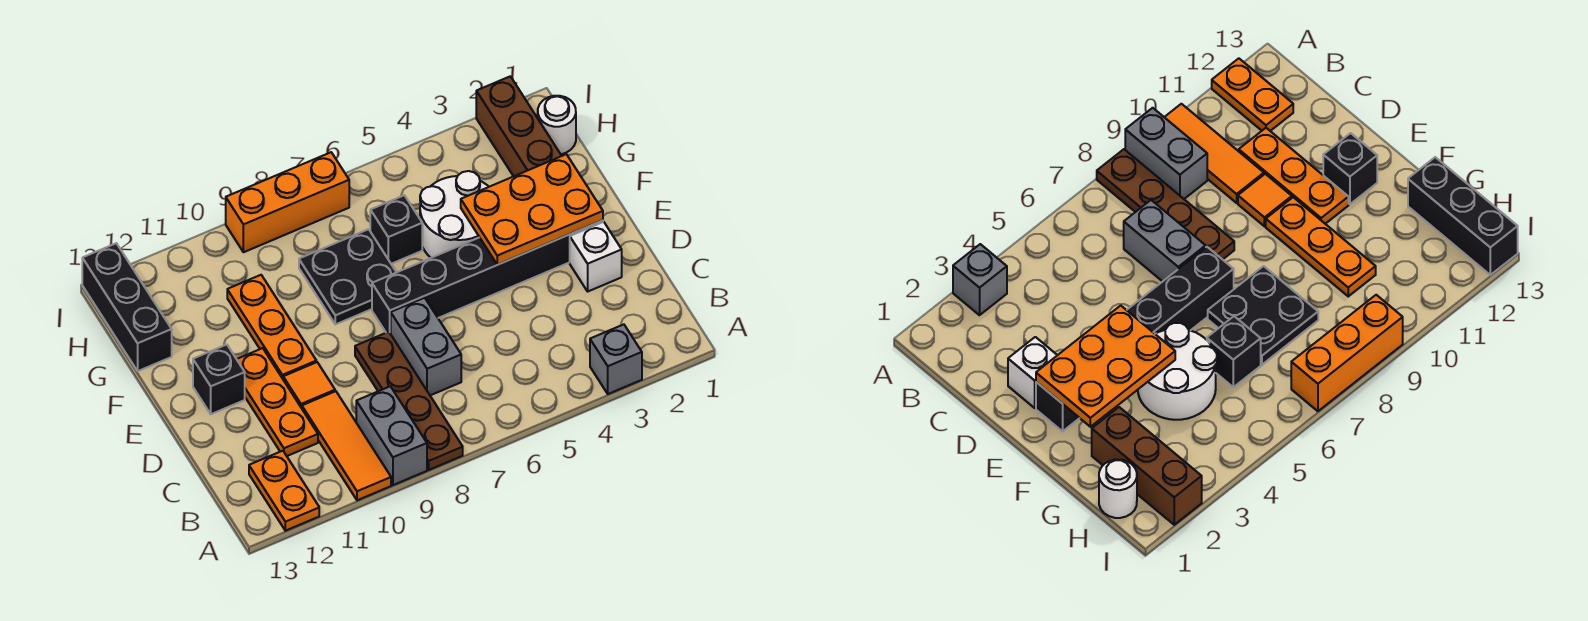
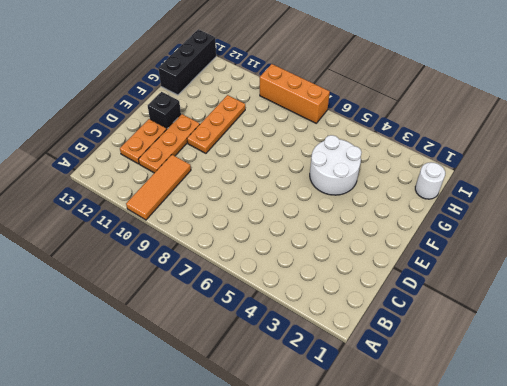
orange 1x2 plate [120,119,167,164] -> orange 1x2 plate moved to [249,451,319,531]
none -> grey 1x1 brick [590,324,642,394]
none -> brown 1x4 plate [355,332,463,470]
none -> grey 1x2 brick [356,386,427,485]

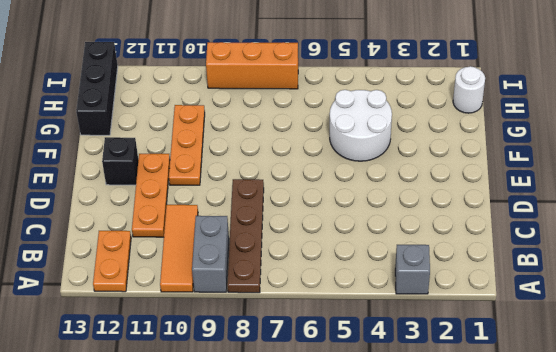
none -> grey 1x2 brick [391,298,461,395]
none -> white 1x1 brick [570,222,622,291]
none -> orange 1x1 tile [283,362,335,408]

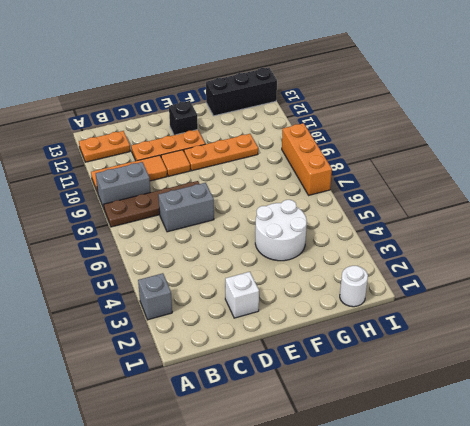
none -> black 1x6 brick [372,220,603,334]
none -> black 2x2 plate [299,229,396,324]
none -> brown 1x3 brick [476,76,561,176]

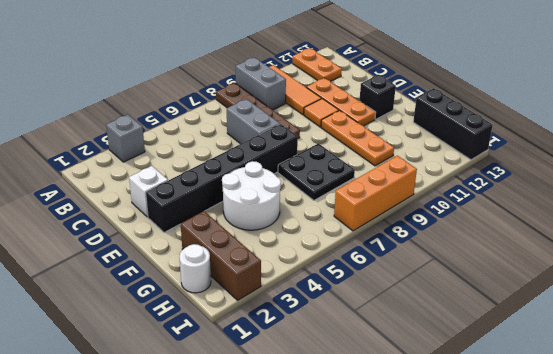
none -> black 1x1 brick [370,195,422,264]
none -> orange 2x3 plate [461,154,603,265]

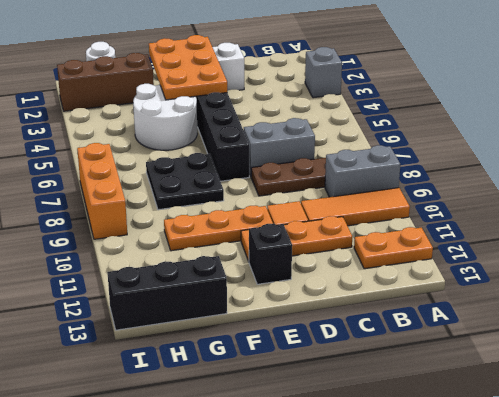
none -> black 1x1 brick [370,195,422,264]

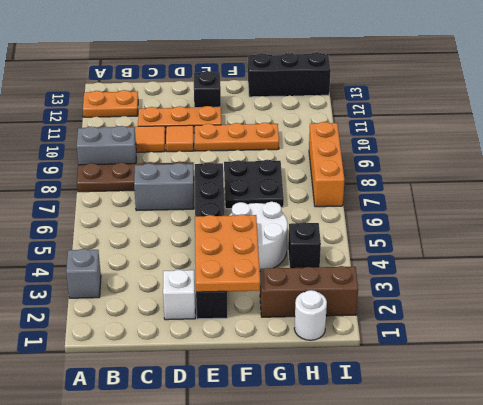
black 1x1 brick [288,222,321,268] -> black 1x1 brick moved to [370,195,422,264]

